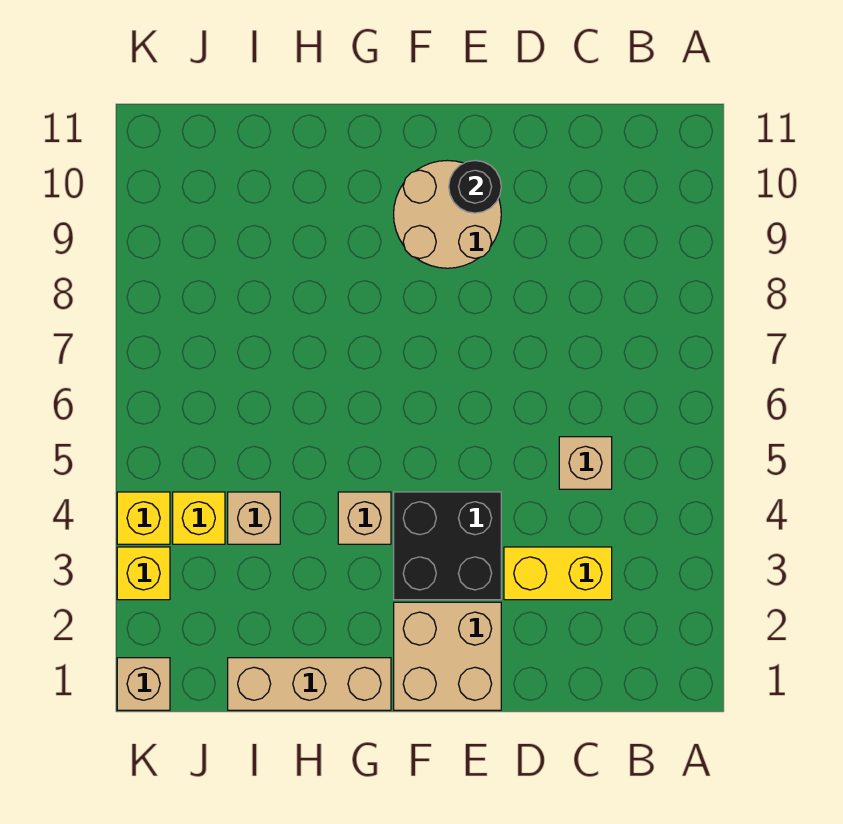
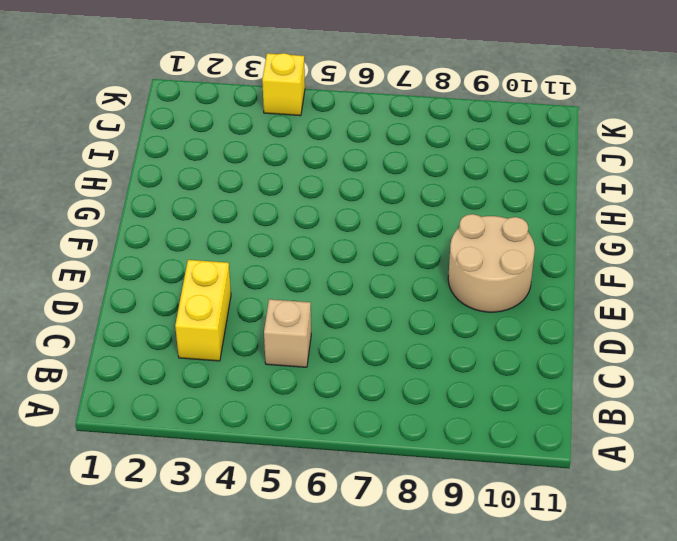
none -> tan 2x2 brick [394,602,501,710]
none -> black 2x2 brick [394,492,501,600]
none -> tan 1x3 brick [228,658,391,710]

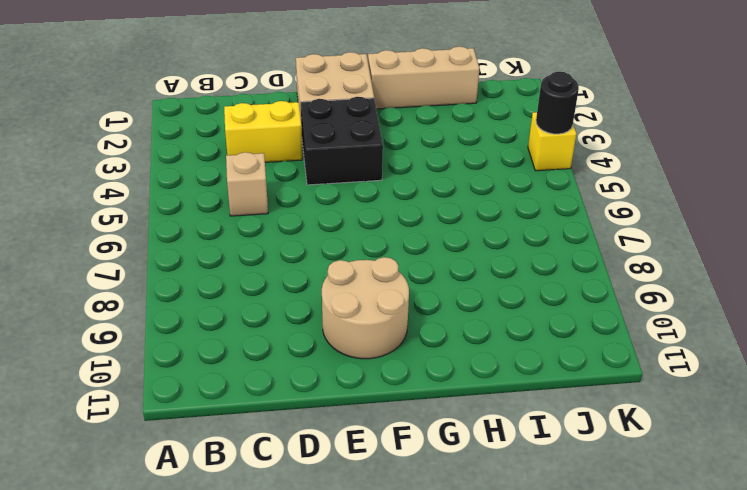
black 1x1 round brick [536,72,579,134] -> black 1x1 round brick moved to [449,161,501,213]
none -> tan 1x1 brick [338,492,391,544]
none -> tan 1x1 brick [228,492,280,544]
none -> yellow 1x1 brick [173,492,225,544]

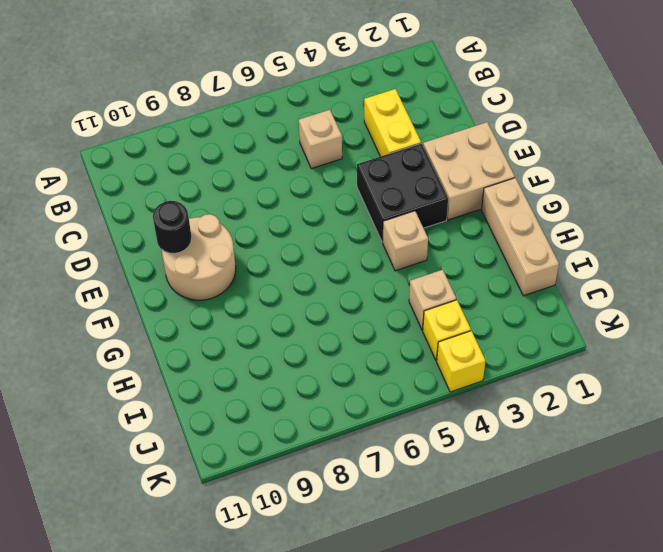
none -> tan 1x1 brick [117,658,170,710]
none -> yellow 1x1 brick [117,547,170,600]

